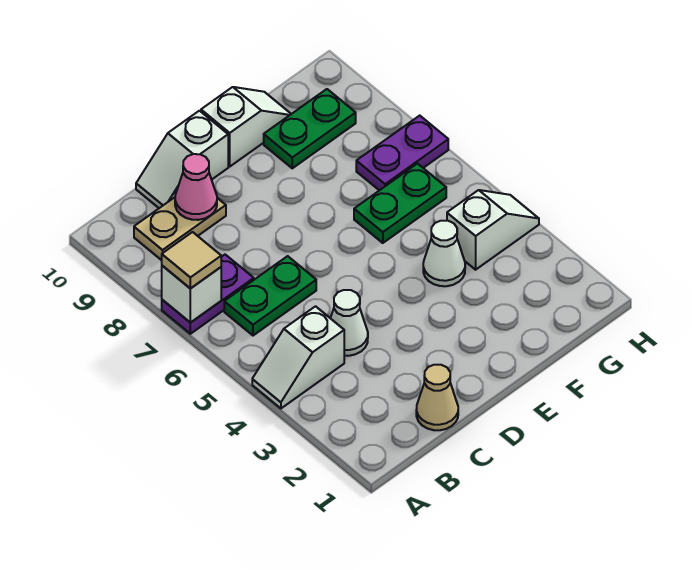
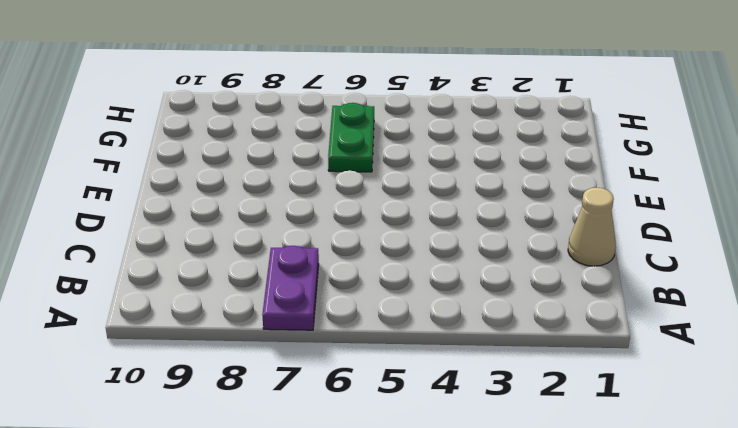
none -> white 1x2 slope [252,306,344,408]
none -> green 1x2 plate [224,256,316,336]
none -> tan 1x2 plate [134,197,226,260]

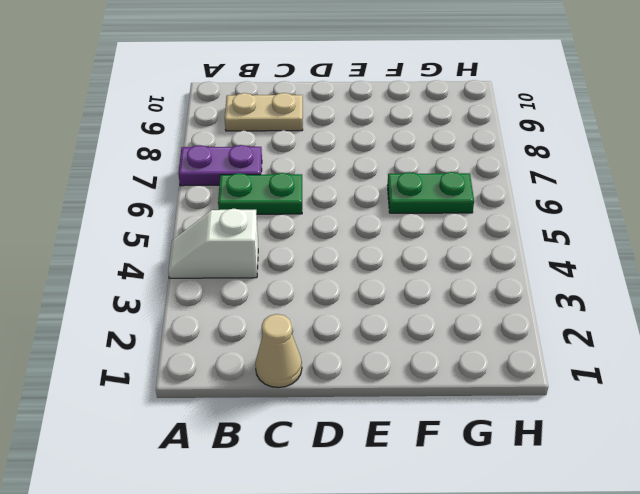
none -> white 1x1 cone [331,290,368,356]
none -> white 1x2 slope [136,111,228,208]
none -> white 1x2 slope [201,87,291,166]

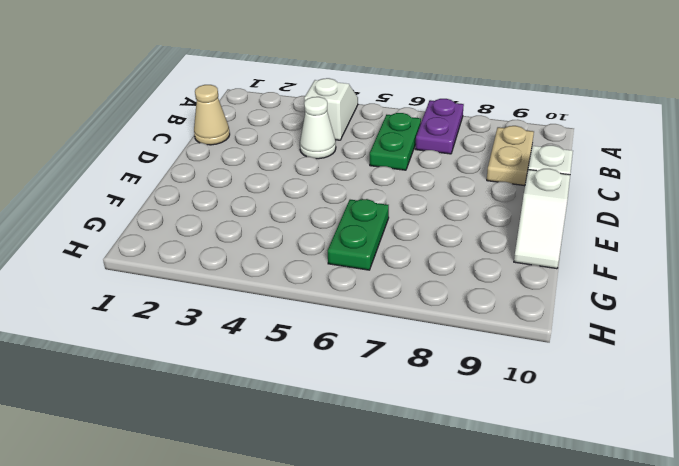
none -> white 1x1 cone [423,221,465,286]
none -> green 1x2 plate [264,89,356,168]
none -> white 1x2 slope [447,190,539,270]

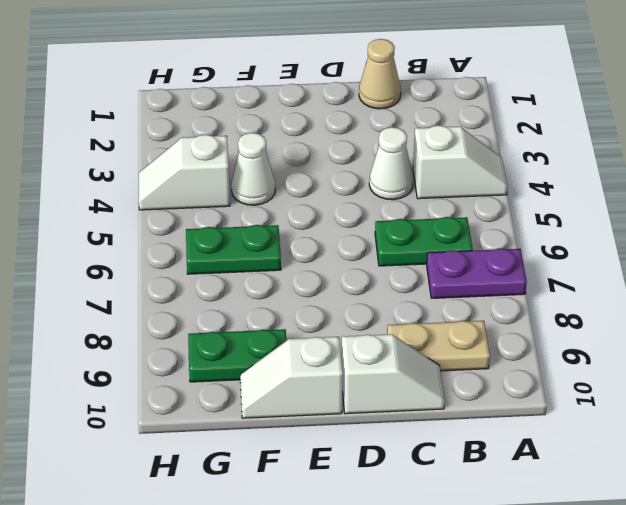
none -> purple 1x2 plate [356,116,448,190]
none -> white 1x1 brick [162,266,221,323]
none -> pink 1x1 cone [175,154,217,220]

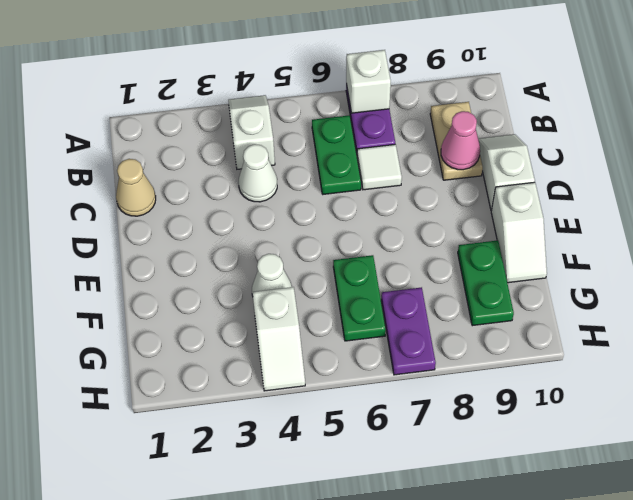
white 1x1 tile [357,144,402,190] -> none
none -> tan 1x1 tile [162,232,221,289]

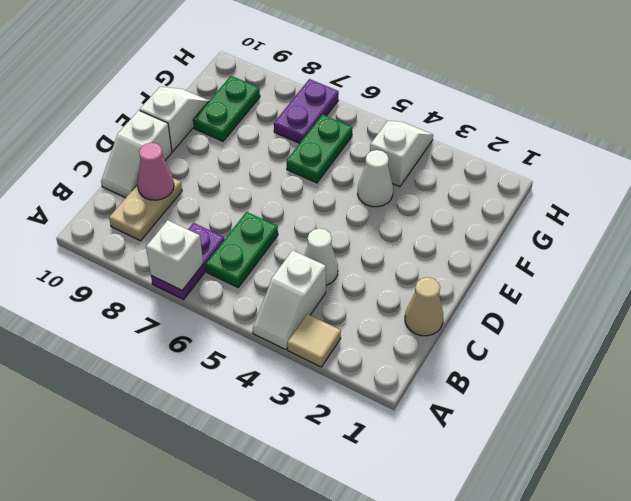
tan 1x1 tile [287,314,341,367] -> tan 1x1 tile moved to [162,232,221,289]

